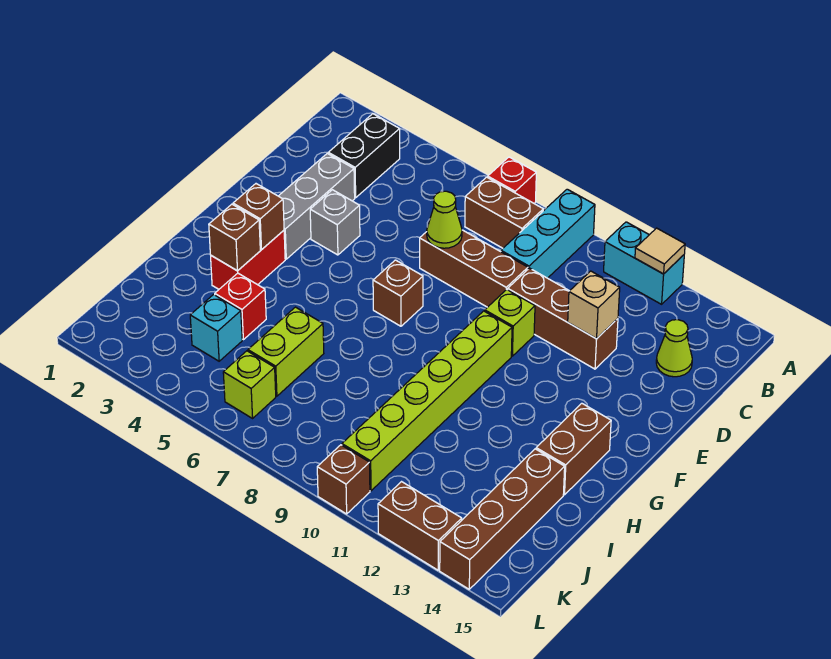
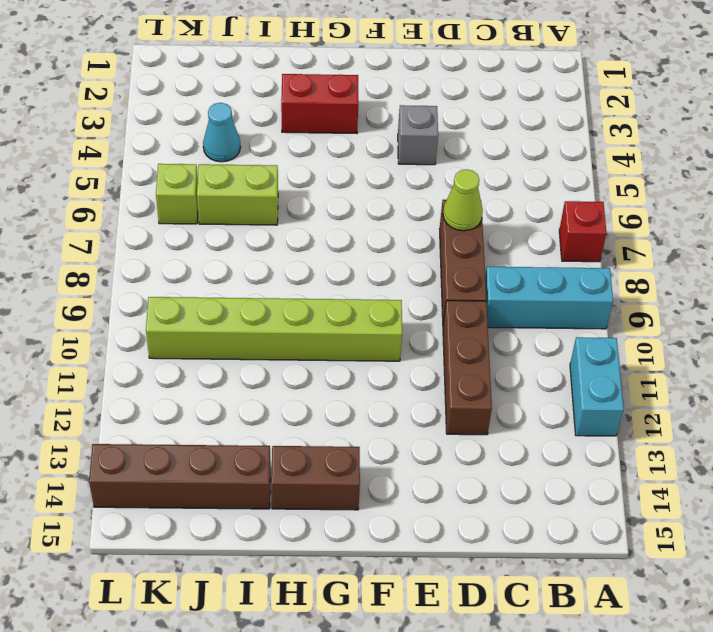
cyan 1x1 cone [203,103,241,162] -> cyan 1x1 brick [190,295,242,361]
none -> black 1x2 brick [328,114,400,198]
none -> brown 1x2 brick [465,177,543,248]
none -> lime 1x1 cone [656,320,692,377]

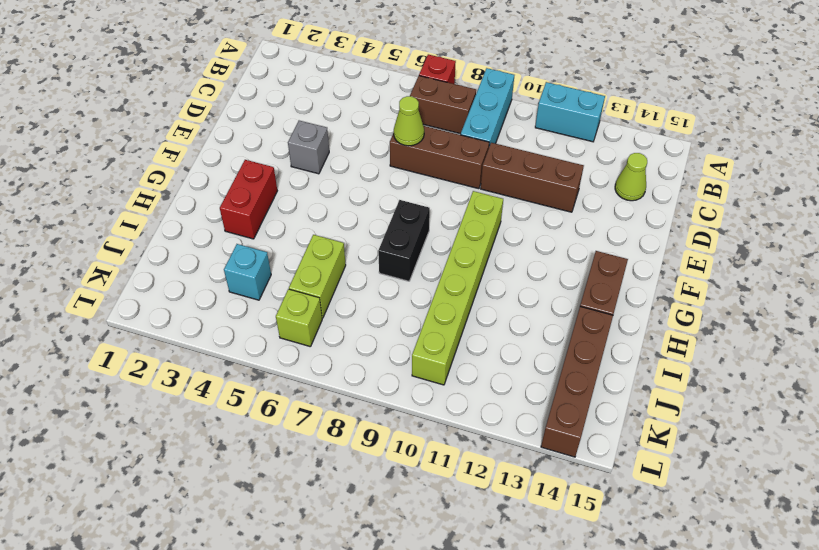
black 1x2 brick [378,200,430,281] -> black 1x2 brick moved to [328,114,400,198]
none -> grey 1x3 brick [279,153,355,259]
none -> lime 1x1 brick [485,289,535,356]
none -> brown 1x1 brick [373,260,423,326]

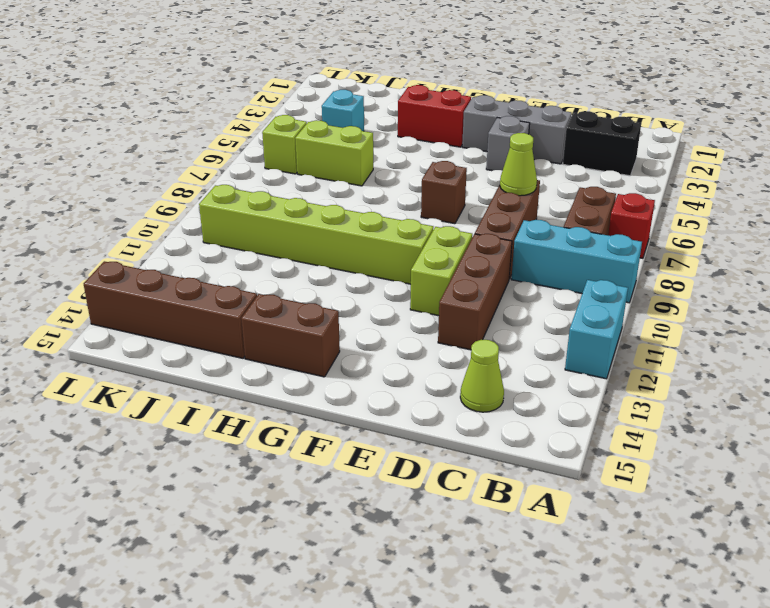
lime 1x2 brick [410,226,472,316] -> lime 1x1 brick [485,289,535,356]
none -> red 1x1 brick [215,273,266,340]
none -> brown 1x1 brick [317,445,370,514]
none -> brown 1x2 brick [378,482,462,570]

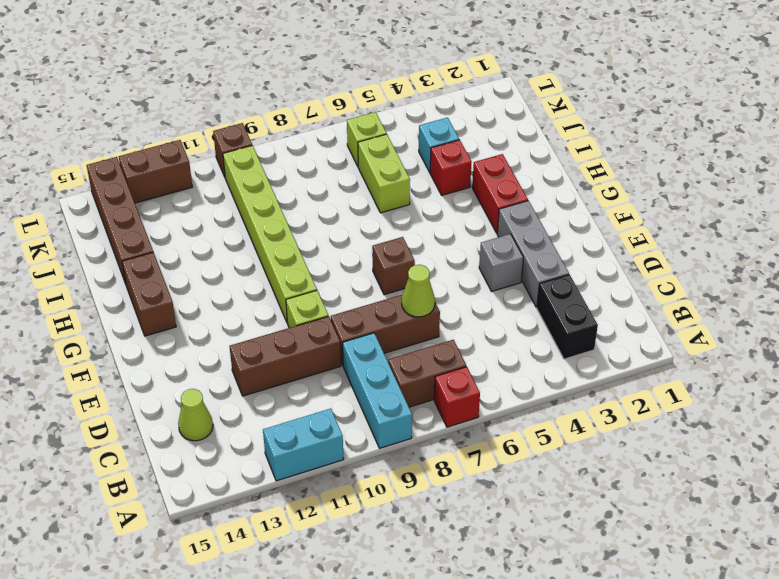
none -> tan 1x1 tile [635,228,685,274]
none -> tan 1x1 brick [568,271,620,339]
none -> brown 1x1 brick [233,184,284,250]

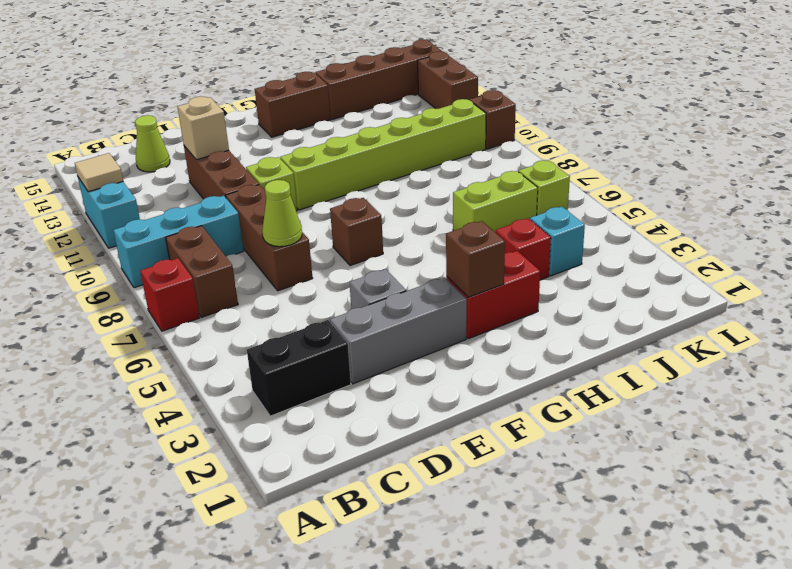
none -> brown 1x1 brick [209,204,260,271]

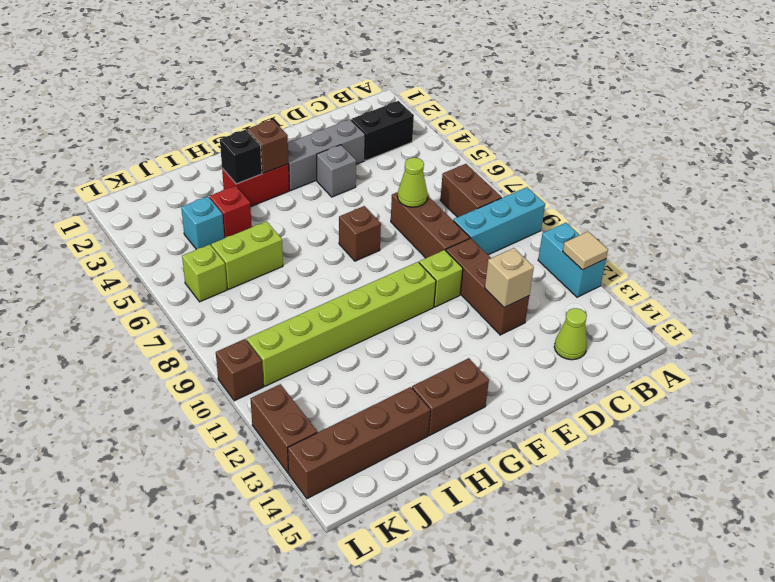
black 1x1 brick [220,130,262,184] -> brown 1x1 brick [209,204,260,271]
none -> red 1x1 brick [488,157,536,203]

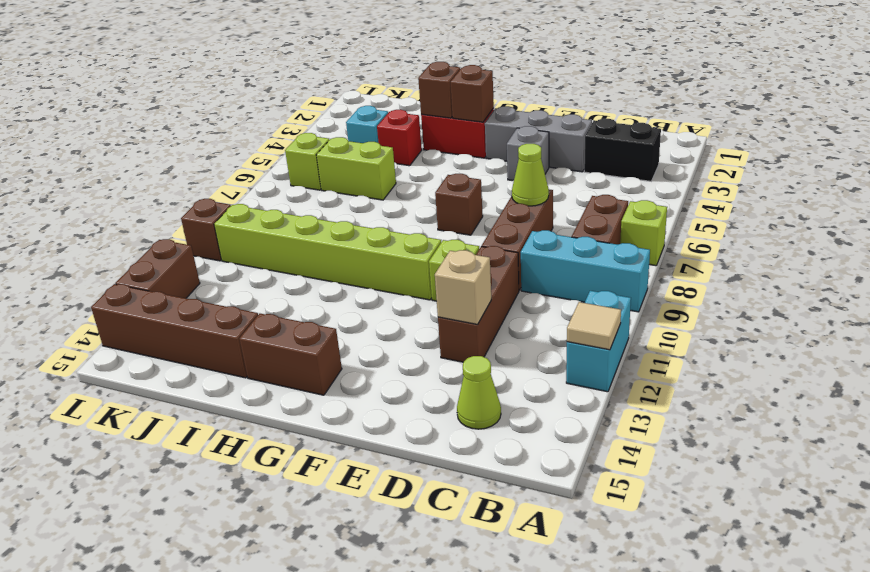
lime 1x1 brick [620,200,667,266] -> red 1x1 brick [488,157,536,203]

